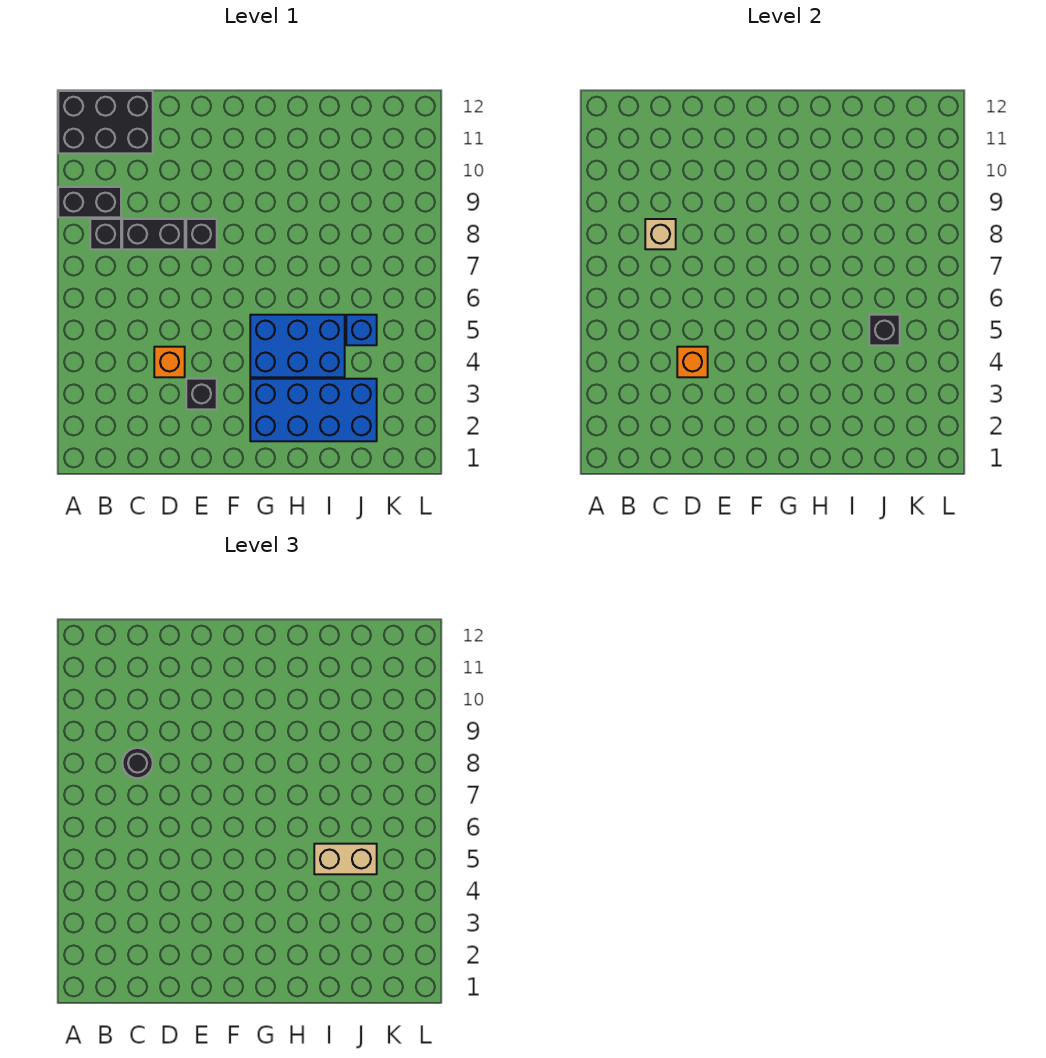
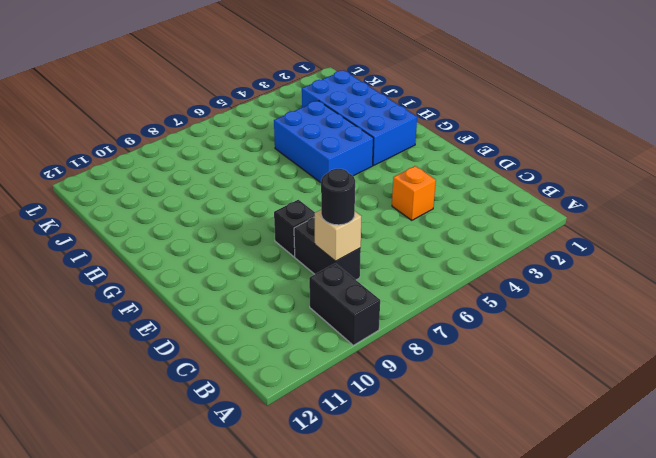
none -> black 2x3 brick [58,91,153,153]
none -> black 1x1 brick [90,219,121,249]
none -> black 1x1 brick [186,379,217,409]

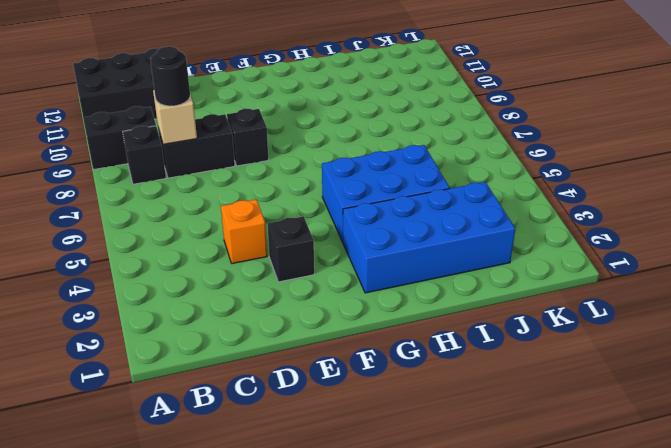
none -> blue 1x1 brick [346,315,377,345]
none -> orange 1x1 brick [677,347,708,377]
none -> black 1x1 brick [869,315,900,345]

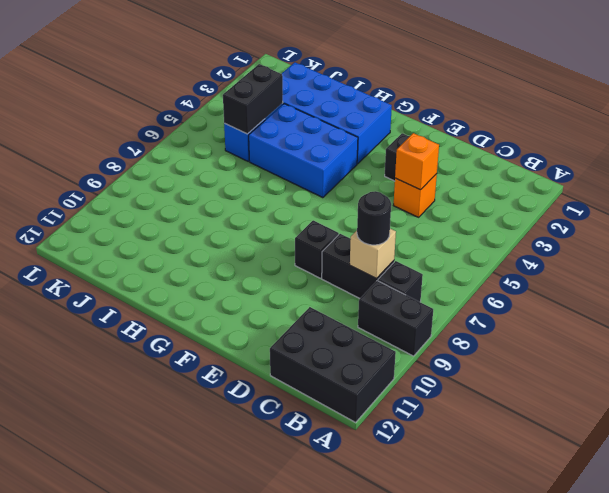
black 1x2 brick [223,64,283,134] -> black 1x1 brick [869,315,900,345]
none -> tan 1x2 brick [314,844,377,874]

